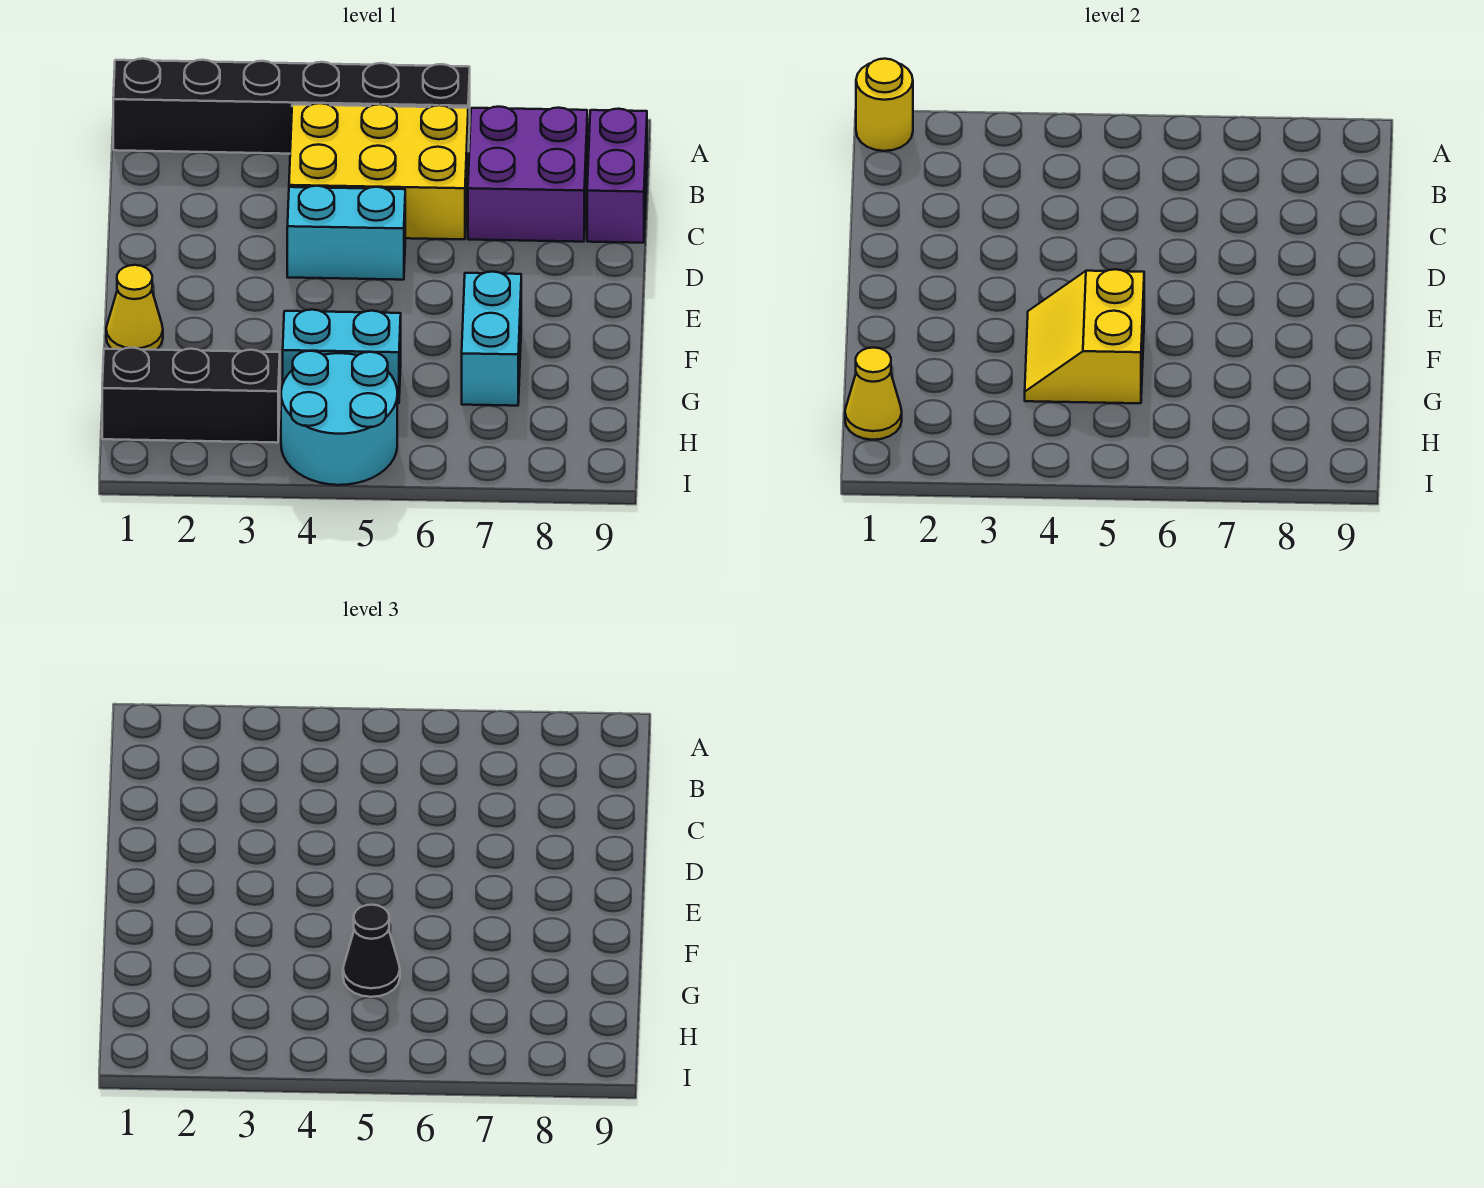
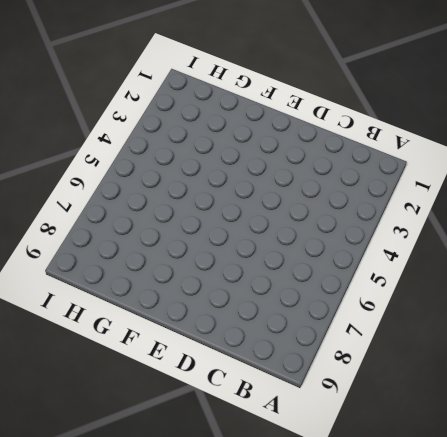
none -> black 1x6 brick [113,59,470,154]
none -> yellow 2x3 brick [289,103,468,239]
none -> purple 2x2 brick [468,107,587,242]

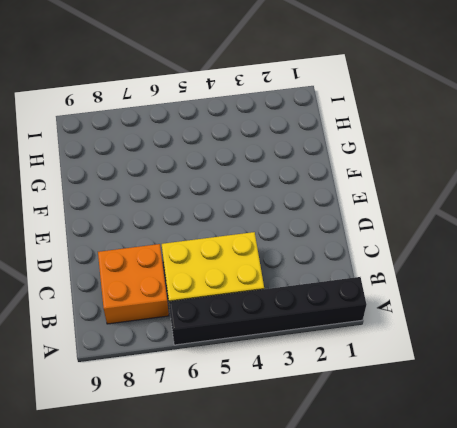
orange 2x2 brick [98,244,169,324] -> purple 2x2 brick [468,107,587,242]
none -> purple 1x2 brick [587,109,647,243]
none -> cyan 1x2 brick [287,186,405,280]
none -> yellow 1x1 cone [106,265,163,350]

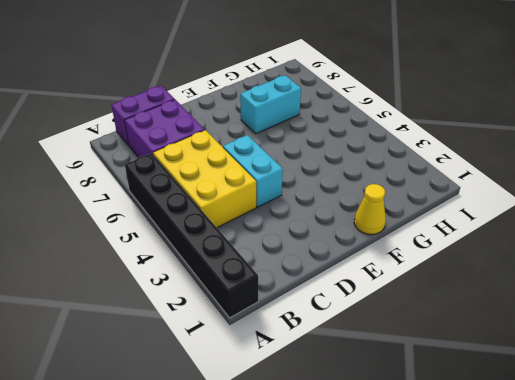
none -> cyan 1x2 brick [283,310,401,403]
none -> black 1x3 brick [102,348,280,443]
none -> cyan 2x2 round brick [281,351,397,485]

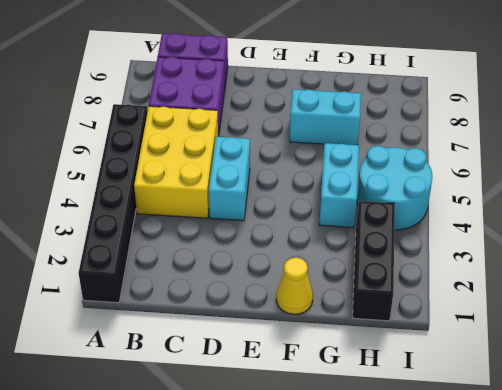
none -> yellow 1x1 round brick [856,59,913,151]
none -> yellow 2x2 slope [1025,269,1144,403]
none -> yellow 1x1 cone [845,348,902,440]

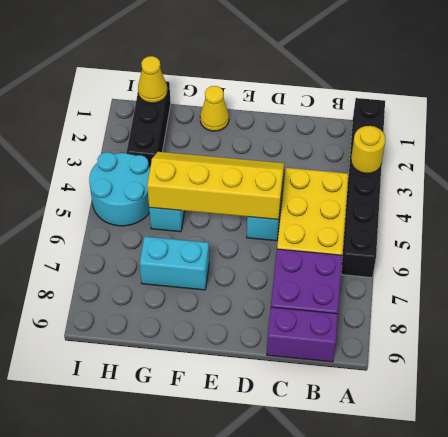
yellow 1x1 round brick [351,126,385,173] -> yellow 1x1 round brick moved to [856,59,913,151]
yellow 2x4 slope [147,152,284,220] -> yellow 2x2 slope [1025,269,1144,403]
none -> black 1x1 cone [343,905,400,997]

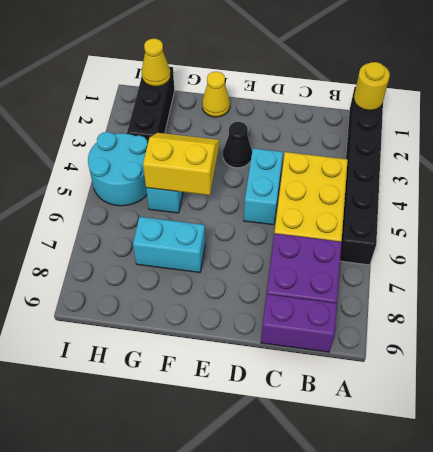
black 1x1 cone [223,122,252,168] -> black 1x1 cone moved to [343,905,400,997]

